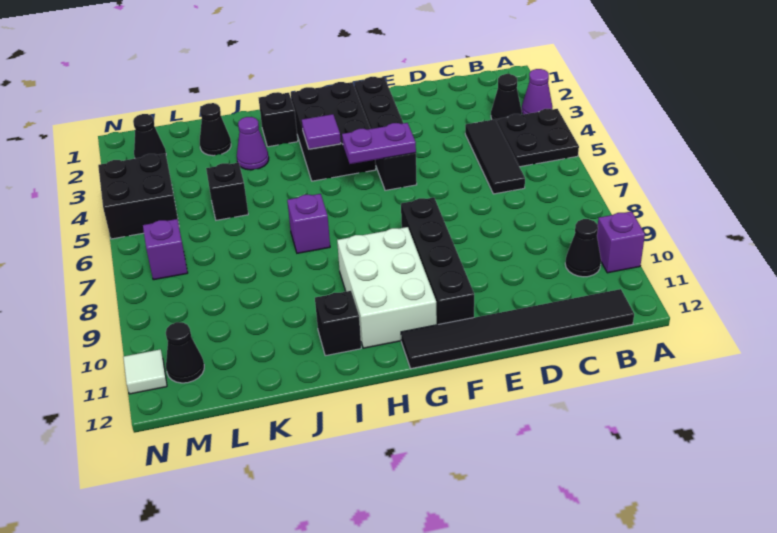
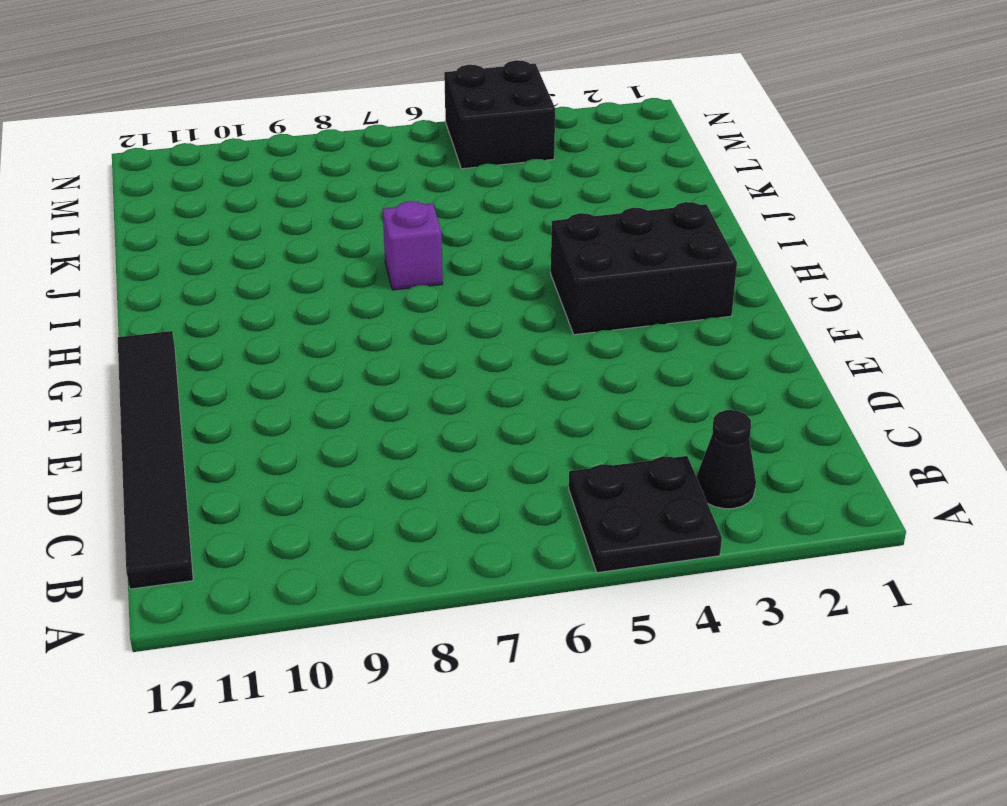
none -> purple 1x1 cone [522,69,552,114]
none -> purple 1x1 brick [597,211,645,273]
none -> black 1x1 cone [565,219,601,277]

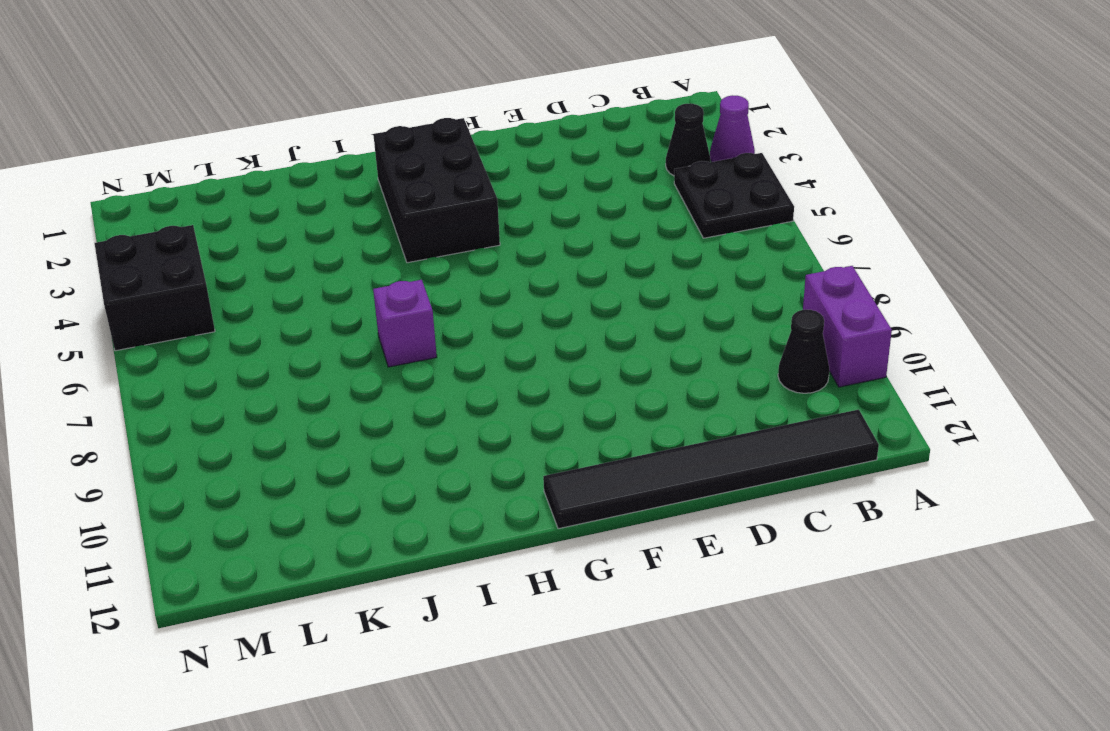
purple 1x2 brick [803,266,892,387] -> purple 1x1 brick [597,211,645,273]
none -> black 1x3 tile [465,119,525,194]
none -> black 1x4 brick [354,77,417,190]
none -> black 1x4 brick [401,198,474,325]

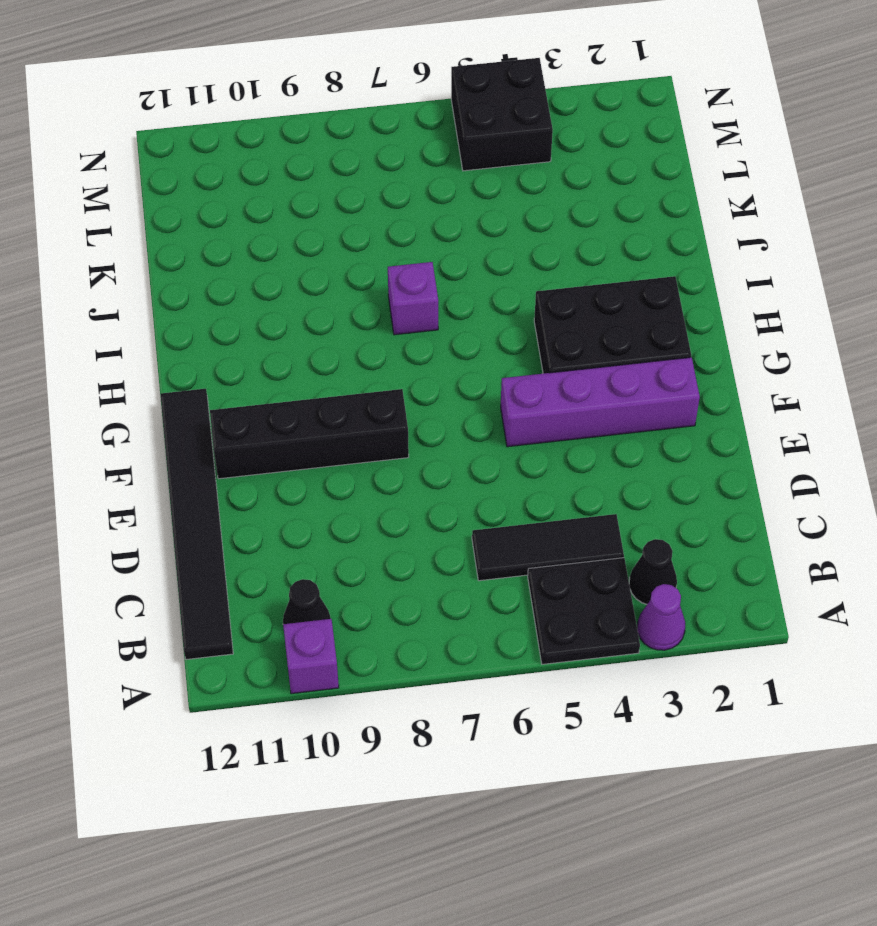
purple 1x4 brick [501,357,700,447] -> black 1x4 brick [354,77,417,190]
none -> white 2x3 brick [337,227,437,348]
none -> black 1x1 brick [259,92,298,147]
none -> black 1x1 brick [315,291,361,356]

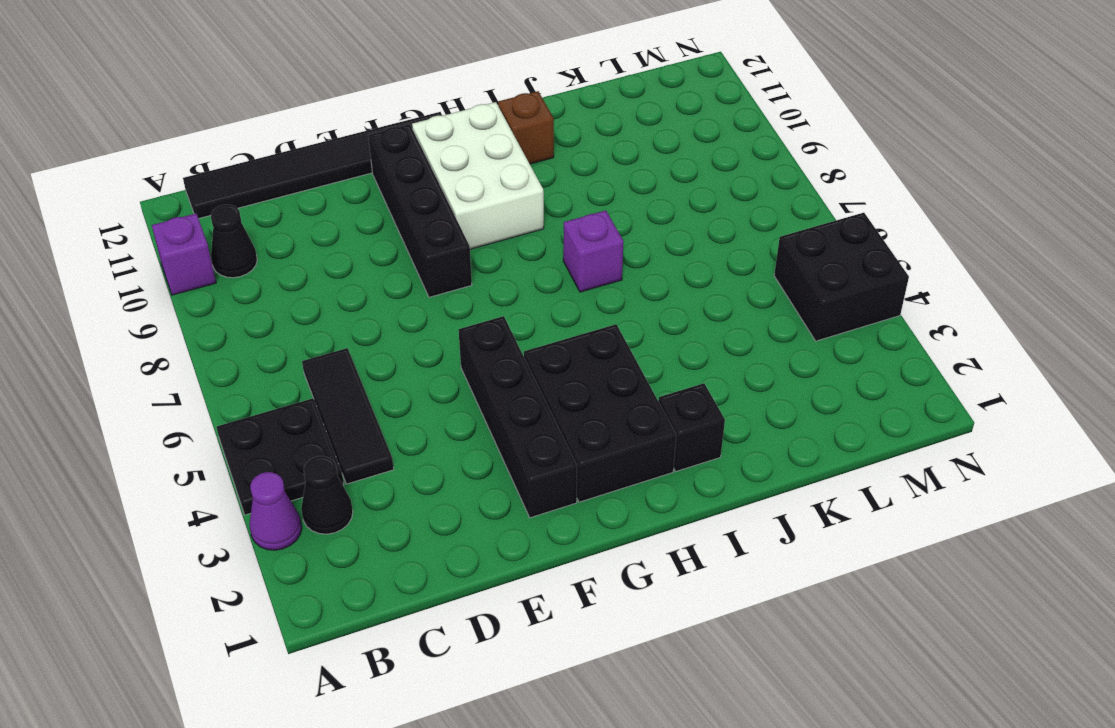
brown 1x1 brick [498,91,554,164] -> black 1x1 brick [315,291,361,356]
none -> purple 1x1 cone [237,117,269,170]
none -> black 1x1 cone [200,103,231,156]
none -> black 1x1 brick [206,163,248,220]

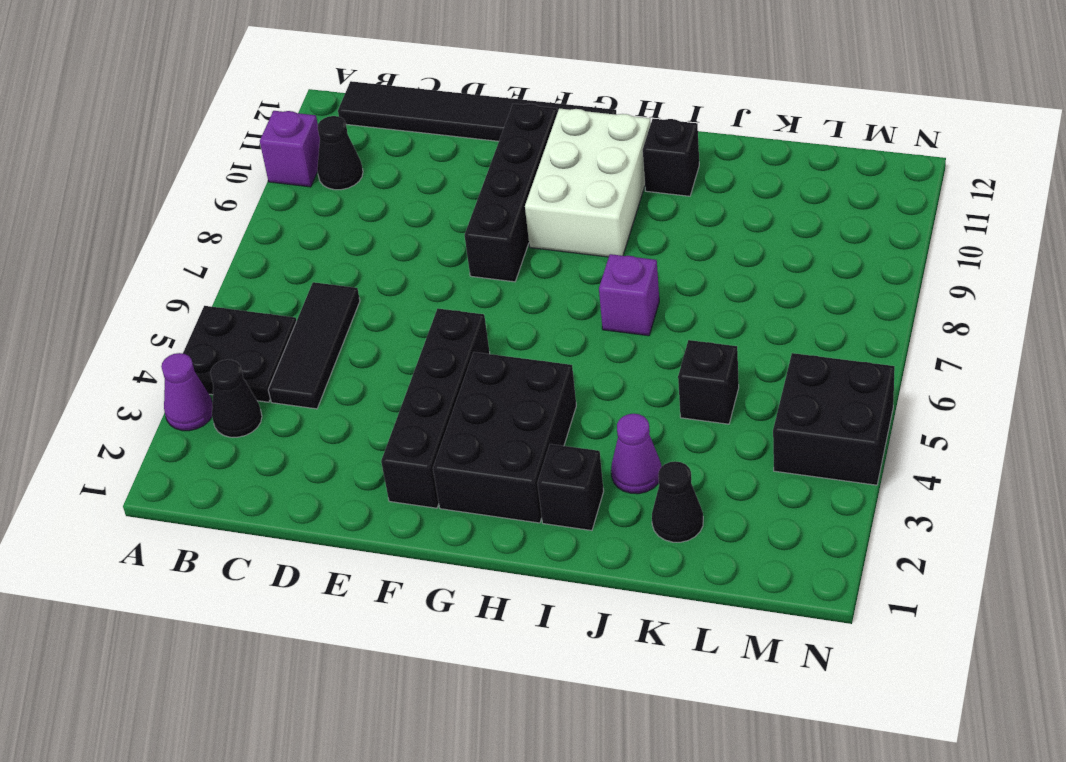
none -> black 1x1 cone [133,114,166,158]
none -> purple 1x1 brick [143,219,188,280]
none -> black 1x1 cone [166,322,204,383]

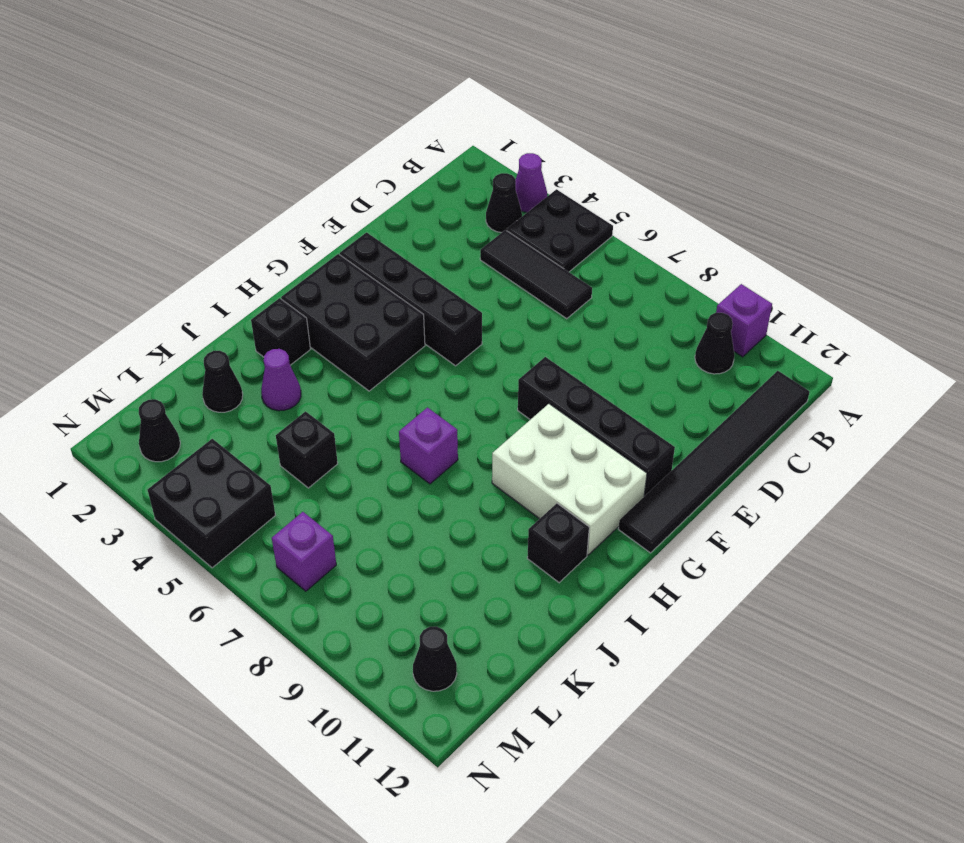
none -> white 1x1 tile [123,349,167,394]
none -> purple 1x2 plate [342,123,416,164]
none -> purple 1x1 tile [302,114,341,149]

